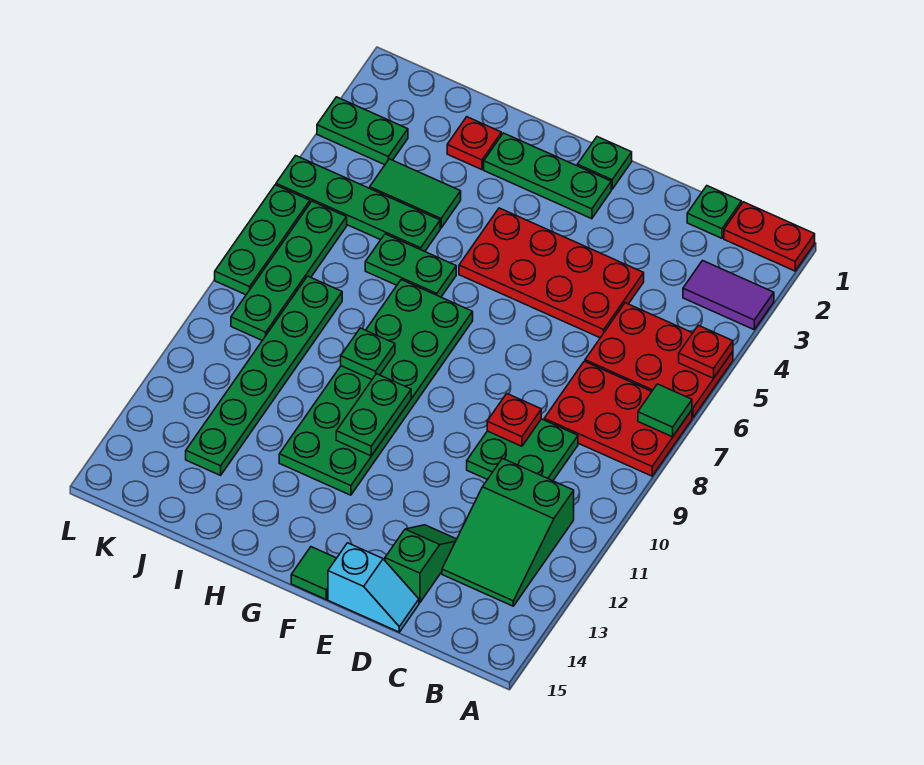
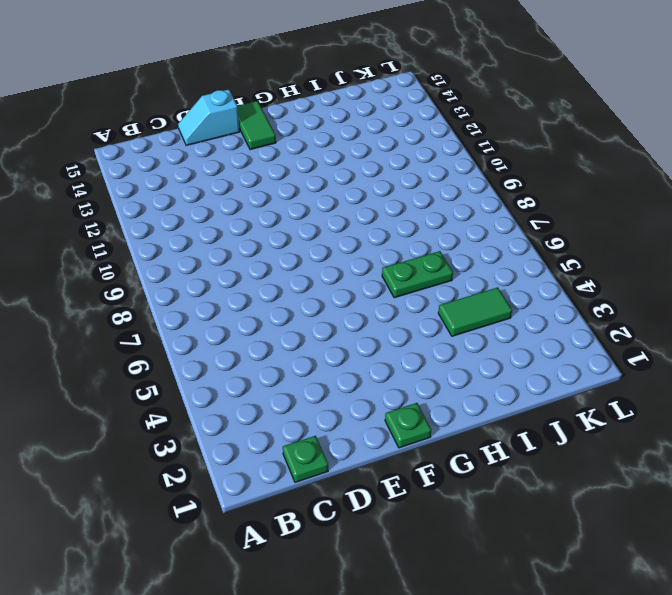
green 1x2 tile [237,101,276,150] -> green 1x1 tile [291,547,336,599]
none -> red 1x2 plate [724,202,815,271]
none -> purple 1x2 tile [683,261,774,330]
none -> red 2x3 plate [585,303,733,418]

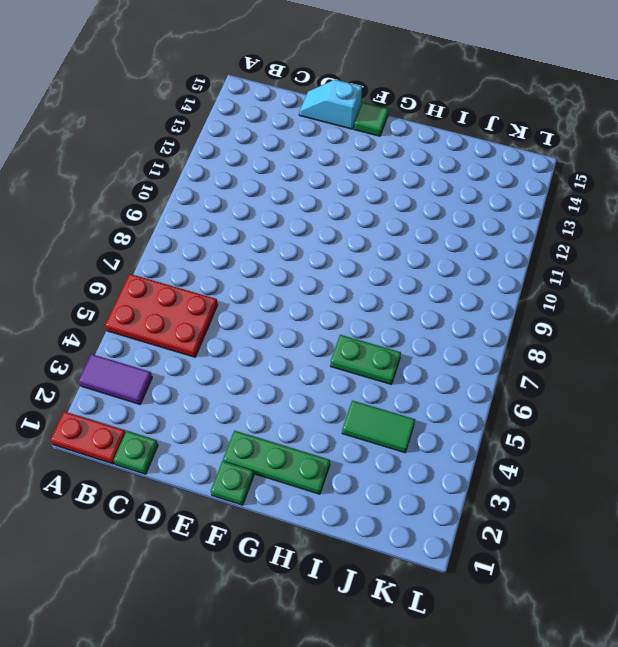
none -> red 2x3 plate [544,361,692,476]
none -> green 2x3 slope [442,458,574,606]
none -> green 2x2 plate [467,419,578,481]

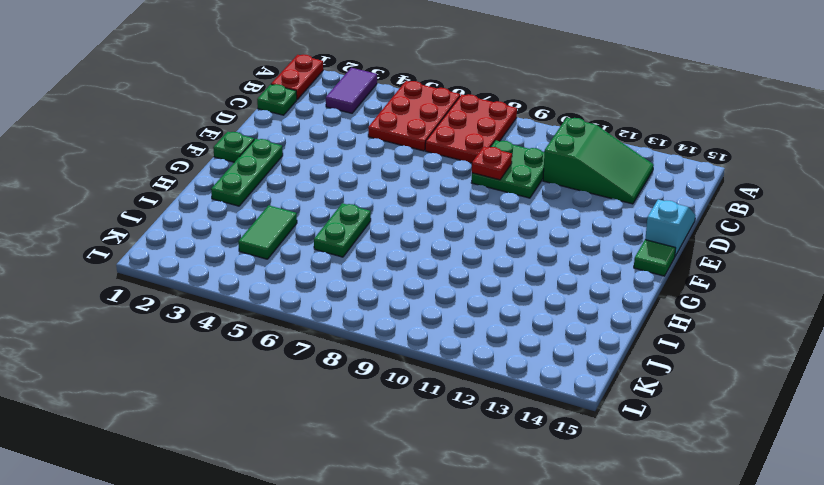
none -> red 2x4 plate [459,208,644,338]
none -> green 1x2 slope [385,525,457,603]
none -> green 2x6 plate [279,280,473,495]

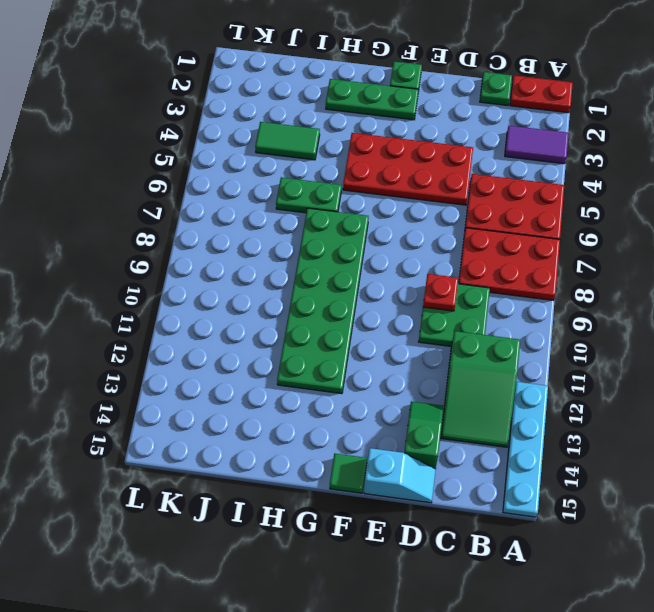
cyan 1x4 plate [503,382,548,517] -> none
none -> red 1x1 plate [447,117,501,170]
none -> green 1x4 plate [276,156,440,251]
none -> green 1x6 plate [186,276,342,475]

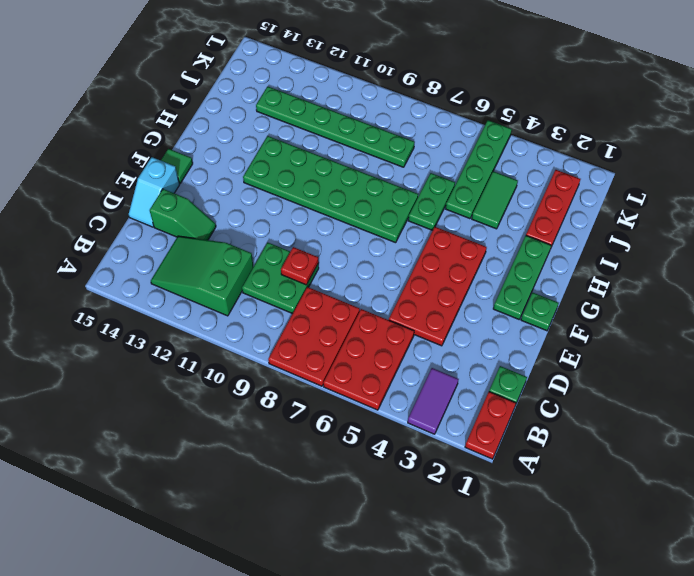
red 1x3 plate [526,170,580,247] -> red 1x1 plate [447,117,501,170]
none -> green 1x2 plate [317,97,408,165]
none -> green 1x4 plate [231,201,347,340]
none -> green 1x3 plate [215,185,310,295]

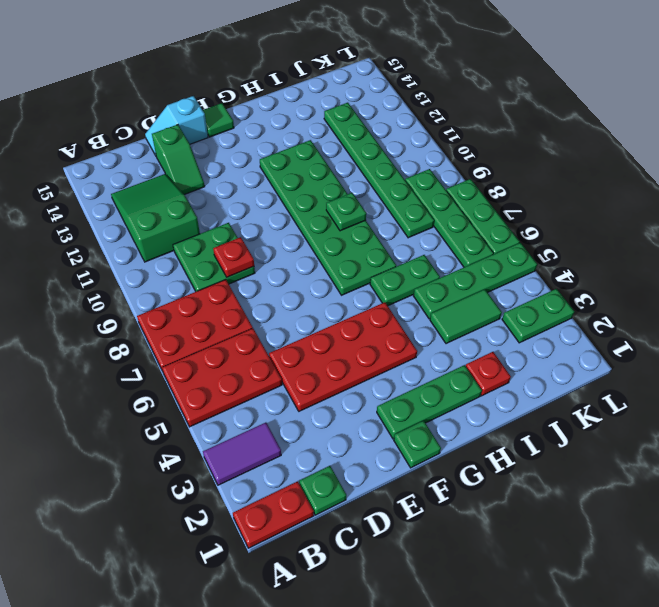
none -> red 1x1 plate [679,325,733,378]
none -> green 1x1 tile [638,384,692,437]
none -> green 1x2 plate [336,374,411,456]

